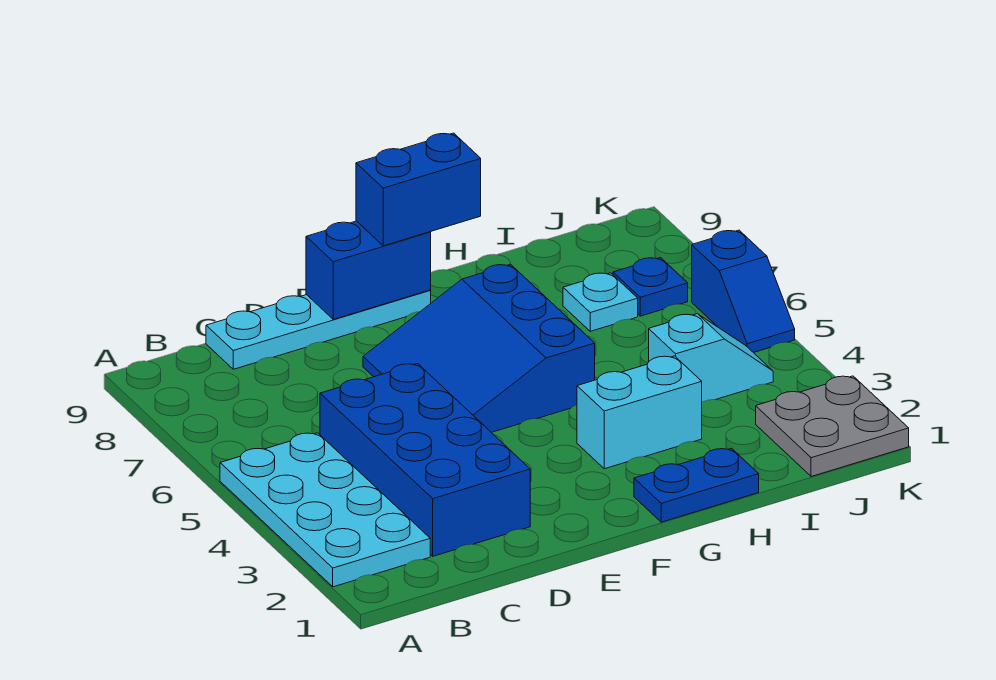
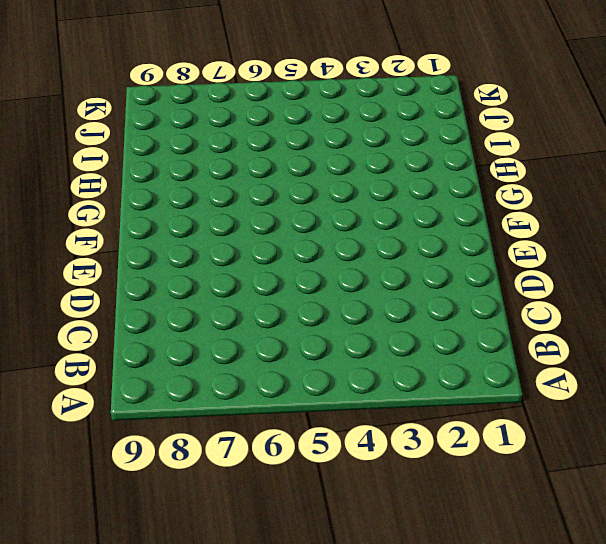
none -> cyan 2x4 plate [220,433,430,587]
none -> blue 2x4 brick [320,364,530,556]
none -> cyan 1x4 plate [206,290,431,369]

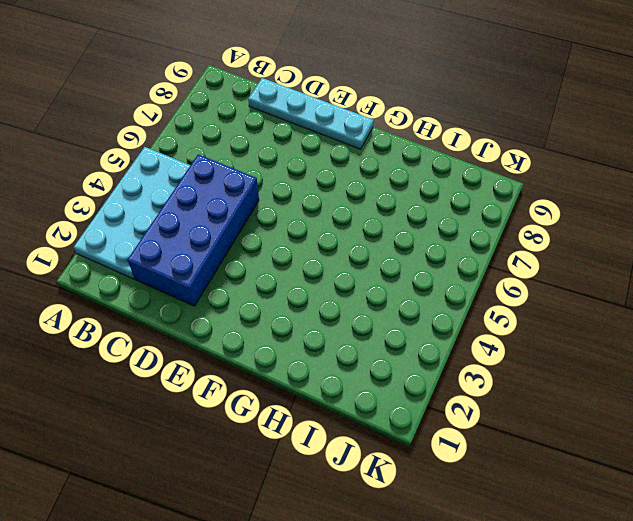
none -> blue 3x3 slope [363,264,595,432]
none -> blue 1x2 plate [634,448,759,522]
none -> cyan 1x2 brick [577,356,702,469]

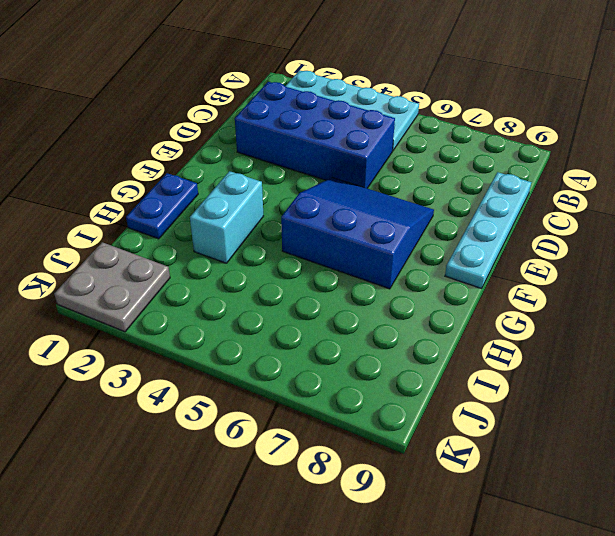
none -> cyan 1x2 slope [649,314,773,402]
none -> cyan 1x1 plate [563,273,638,331]
none -> blue 1x1 plate [613,258,688,316]

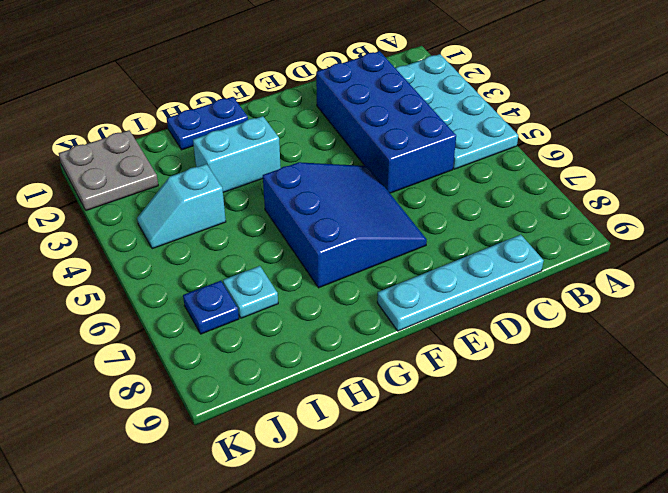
none -> blue 1x2 slope [692,230,795,353]
none -> blue 1x2 brick [306,221,431,319]
none -> blue 1x2 brick [356,133,481,246]

